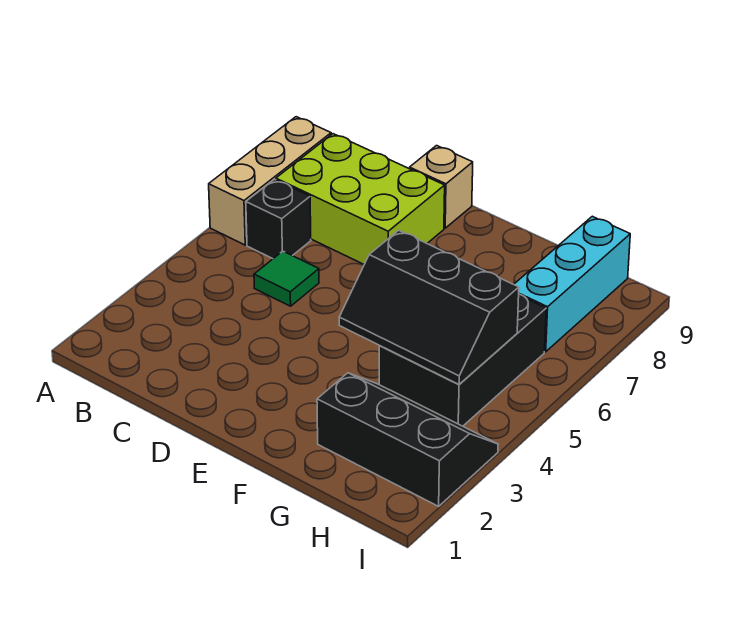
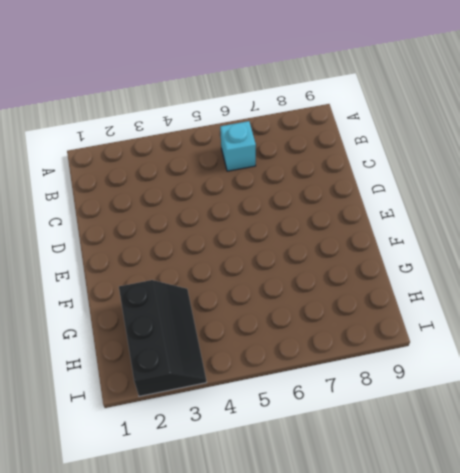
cyan 1x1 brick [220,121,256,171] -> black 1x1 brick [246,179,311,259]
none -> tan 1x3 brick [209,117,331,245]
none -> lime 2x3 brick [276,134,445,264]

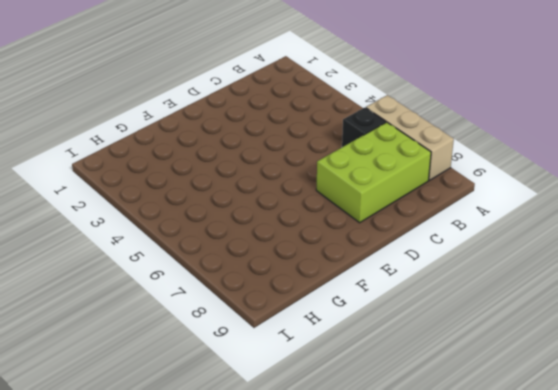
none -> green 1x1 tile [254,251,319,306]
none -> tan 1x1 brick [410,146,473,228]

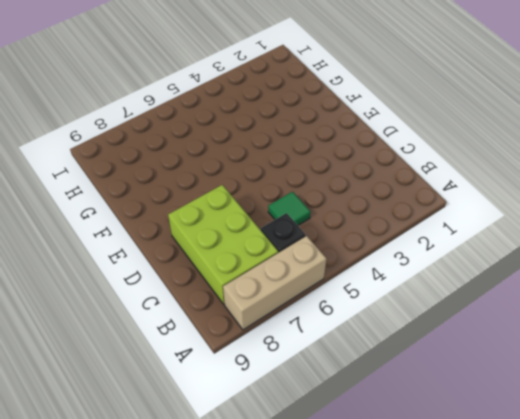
none -> tan 1x1 brick [410,146,473,228]
none -> black 2x3 slope [317,373,498,506]

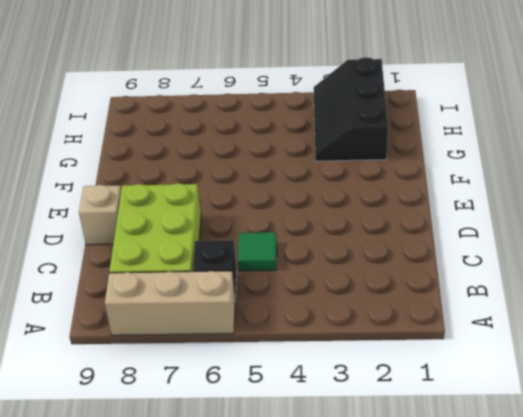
none -> black 2x3 brick [379,294,546,426]
none -> cyan 1x3 brick [514,216,630,352]

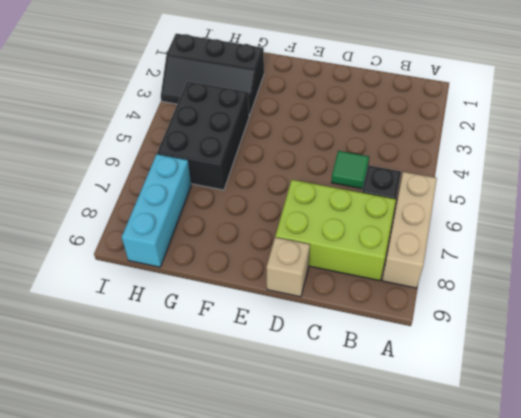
none -> black 2x3 slope [339,230,519,384]

